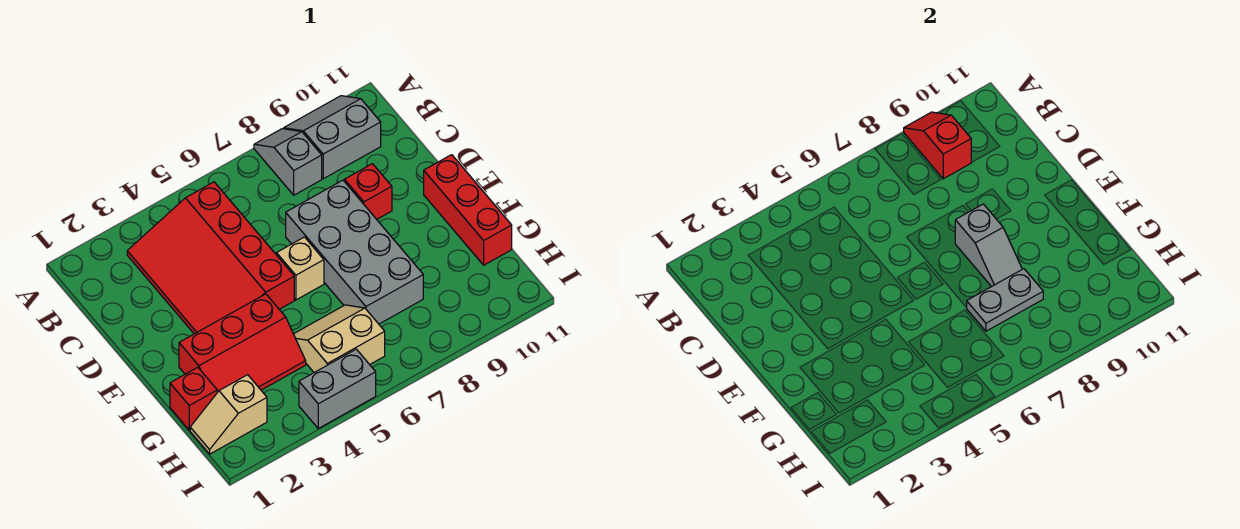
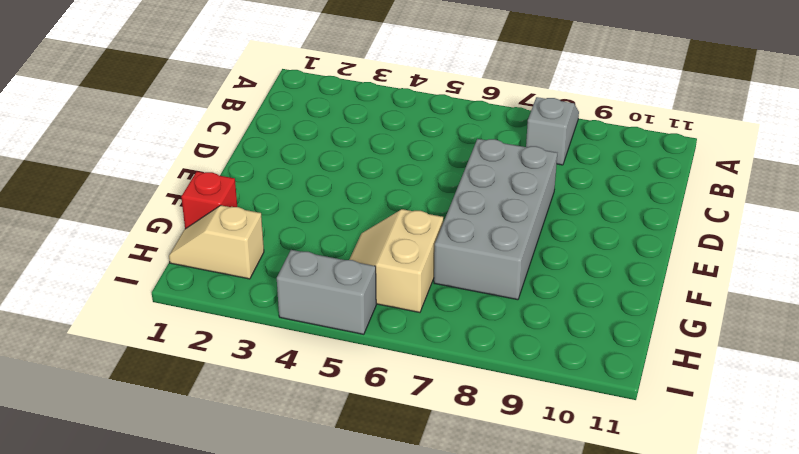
tan 2x2 slope [349,209,443,312] -> tan 2x2 slope turned to [294,305,385,372]
none -> grey 2x2 slope [284,96,381,179]
none -> red 3x4 slope [127,182,294,334]
none -> red 1x1 brick [344,164,392,219]

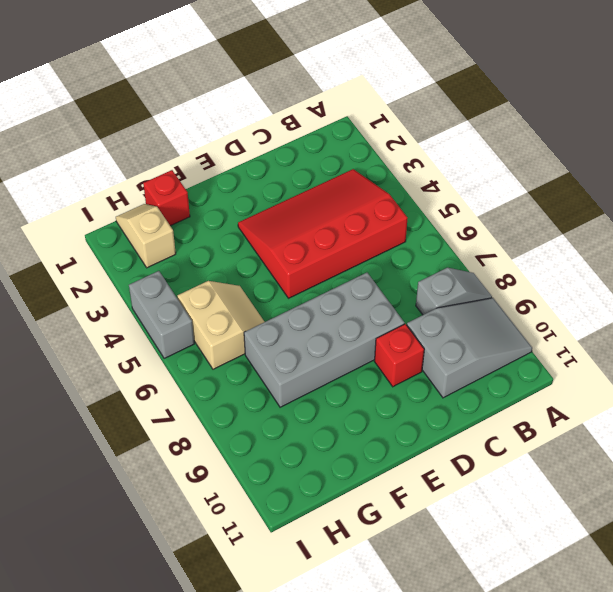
grey 2x3 slope [407,298,532,398] -> grey 2x2 slope [284,96,381,179]
none -> tan 1x1 brick [276,237,324,300]
none -> red 1x3 brick [424,155,512,265]
none -> red 2x3 slope [179,294,306,392]

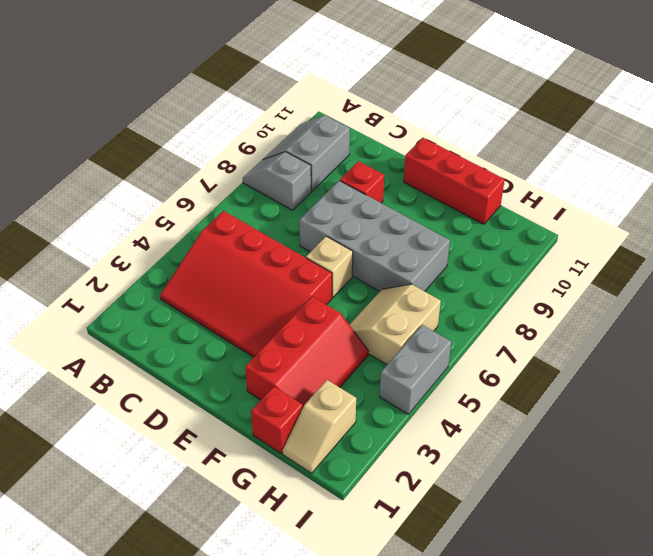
none -> red 1x2 slope [904,112,971,179]
none -> grey 1x2 slope [955,204,1022,287]
none -> grey 1x2 plate [967,269,1043,331]

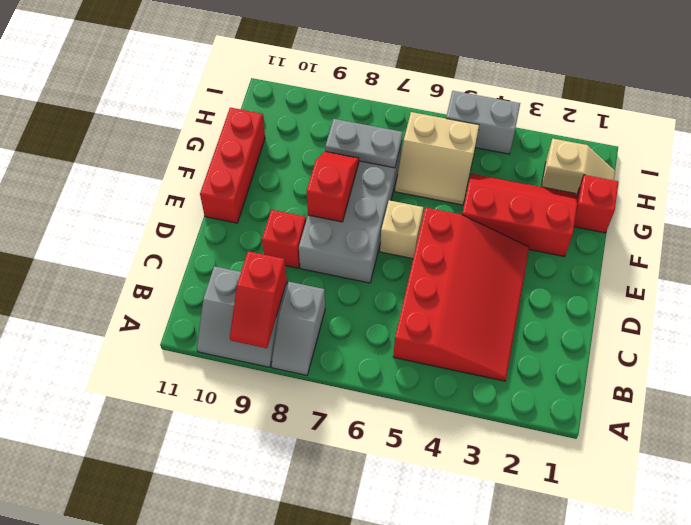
red 1x2 slope [307,151,359,222] -> grey 1x2 slope [955,204,1022,287]

